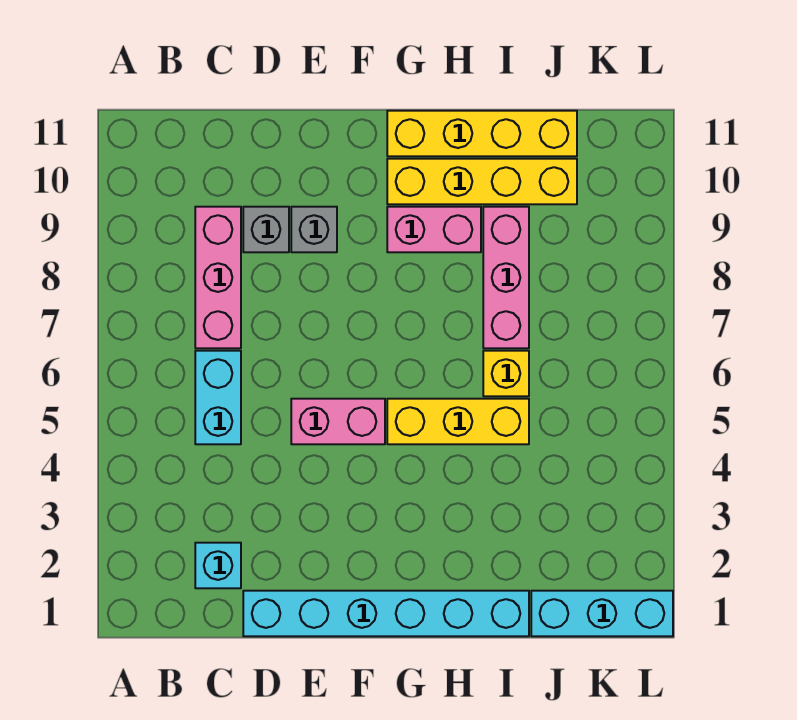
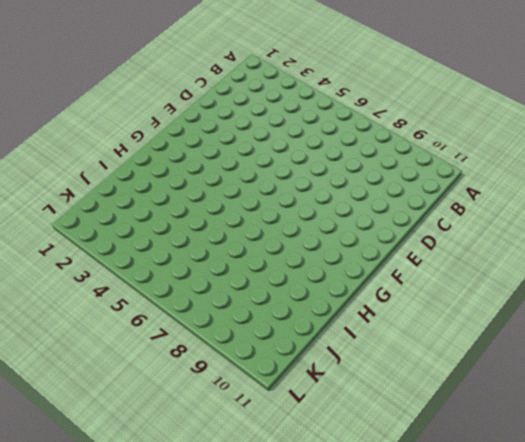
none -> cyan 1x1 brick [195,543,241,588]
none -> cyan 1x2 brick [195,351,241,444]
none -> pink 1x3 brick [195,207,241,348]

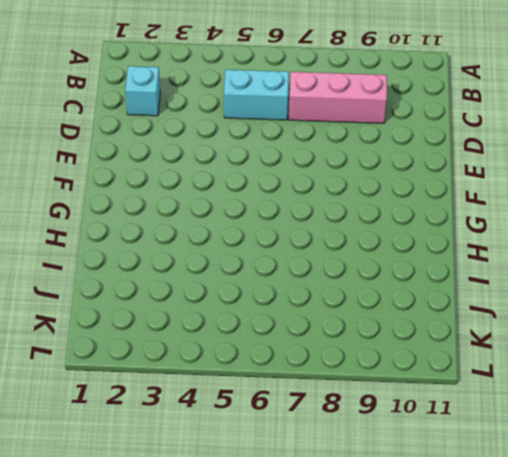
none -> cyan 1x6 brick [243,591,529,636]
none -> grey 1x1 brick [243,207,289,252]
none -> pink 1x2 brick [291,399,385,444]

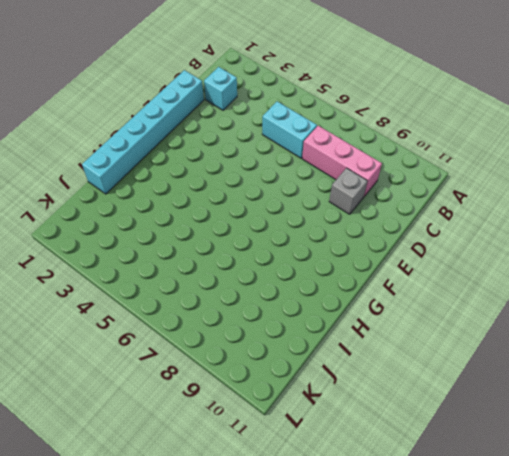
none -> pink 1x2 brick [291,399,385,444]
none -> grey 1x1 brick [291,207,337,252]
none -> yellow 1x3 brick [387,399,529,444]

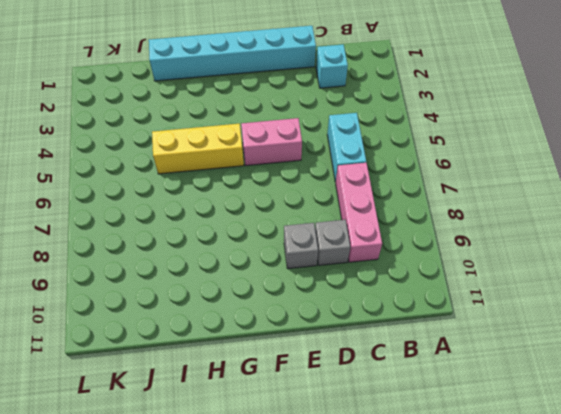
none -> pink 1x2 brick [387,207,481,252]
none -> yellow 1x4 brick [387,159,577,204]
none -> yellow 1x4 brick [387,111,577,156]

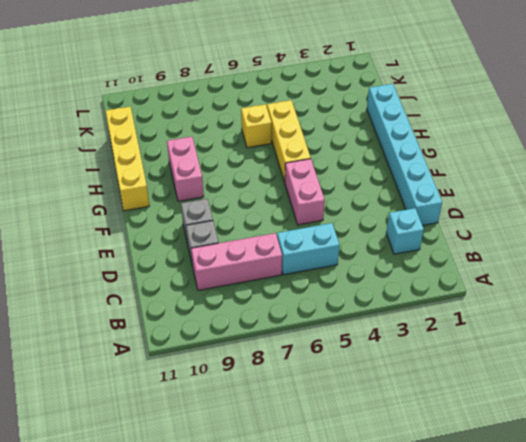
none -> yellow 1x4 brick [387,159,577,204]
none -> pink 1x3 brick [483,207,529,348]
none -> cyan 1x3 brick [531,591,673,636]

